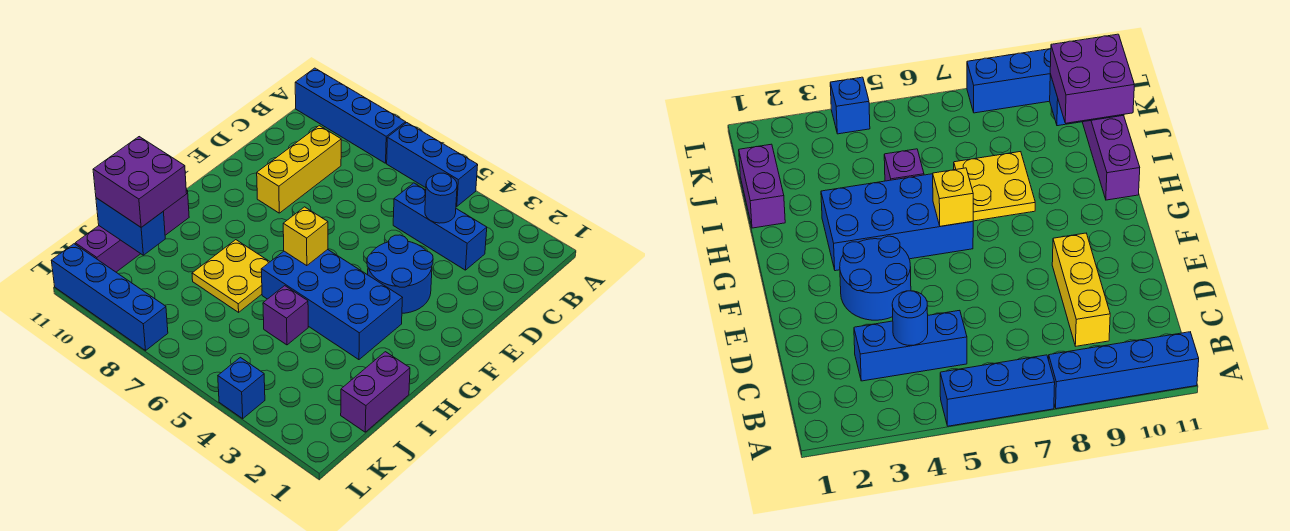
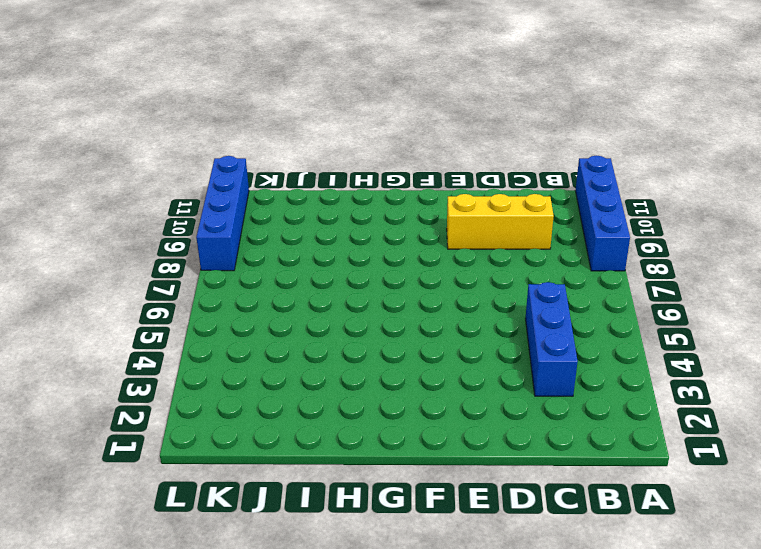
none -> blue 1x3 brick [387,123,478,206]
none -> blue 2x2 round brick [367,235,433,313]
none -> blue 2x4 brick [261,250,403,360]

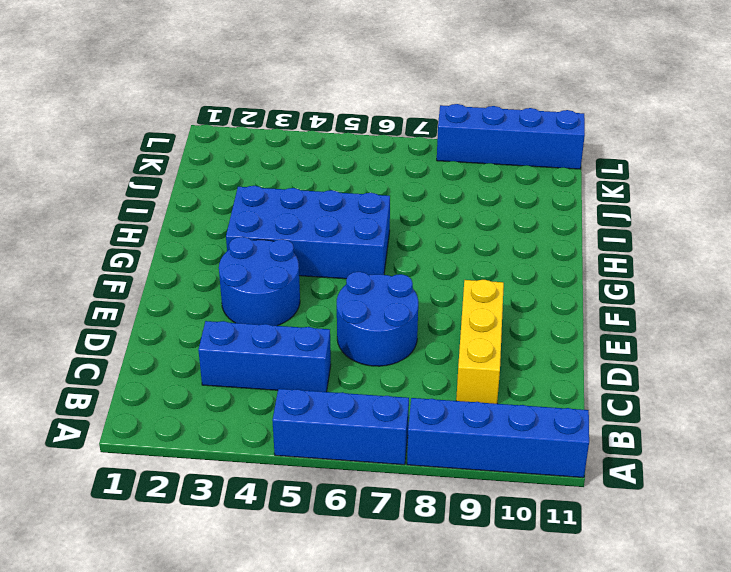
blue 2x2 round brick [337,272,418,366] -> none
none -> yellow 2x2 plate [192,240,270,312]
none -> purple 1x4 brick [75,190,189,272]
none -> purple 1x2 brick [341,352,410,432]

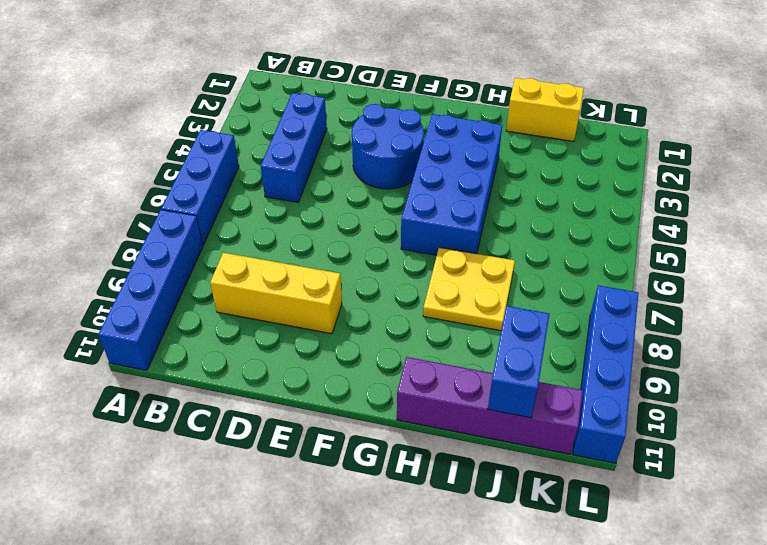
yellow 1x2 brick [506,78,584,142] -> purple 1x2 brick [341,352,410,432]
none -> purple 1x1 brick [263,286,308,345]
none -> blue 1x1 brick [218,357,265,418]
none -> blue 1x1 round brick [425,173,457,223]

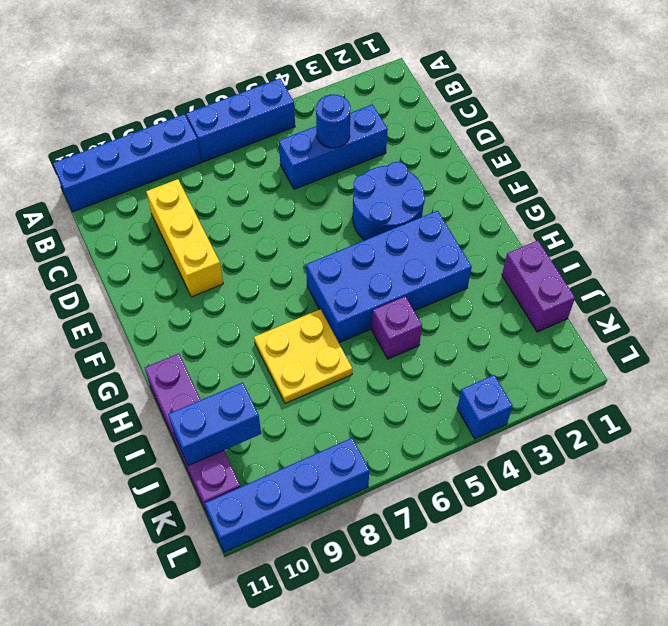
none -> yellow 1x1 brick [283,207,328,266]
none -> purple 2x2 brick [93,137,187,227]

